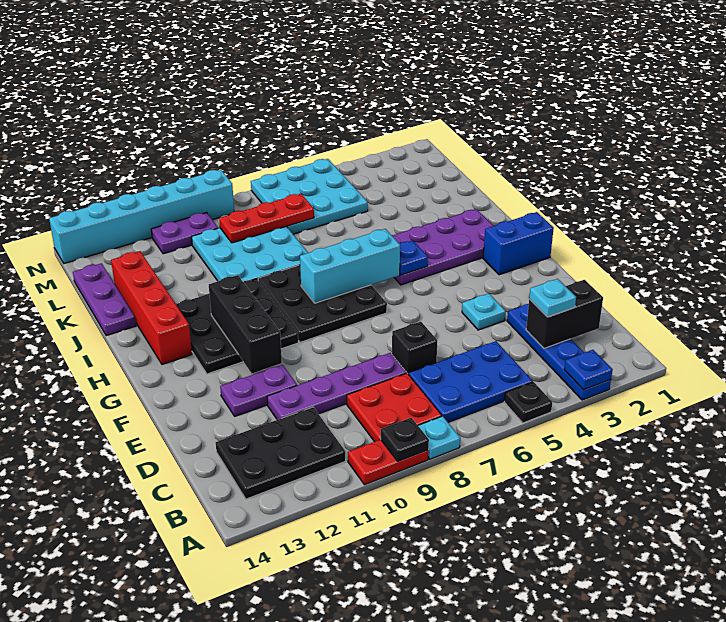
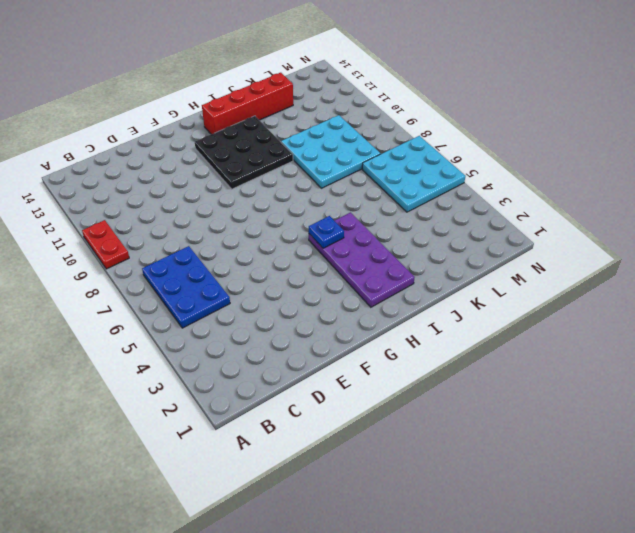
none -> blue 1x4 plate [507,304,611,400]
none -> black 1x1 plate [504,382,552,423]
none -> cyan 1x1 plate [418,416,460,459]

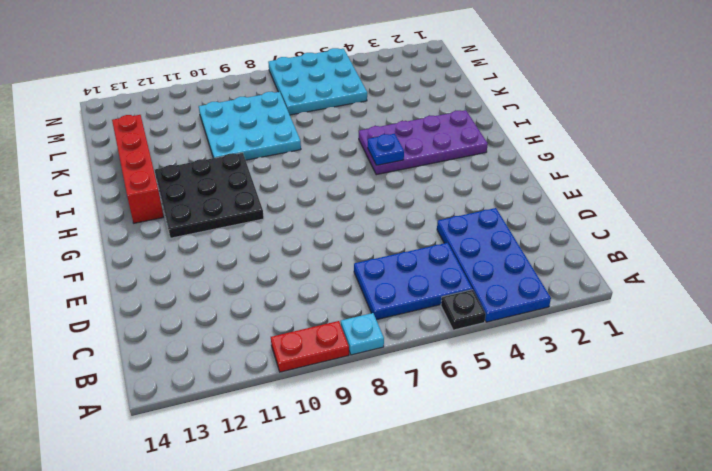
blue 2x4 plate [437,208,551,322] -> blue 1x4 plate [507,304,611,400]
none -> red 2x2 plate [347,373,442,442]
none -> black 2x3 plate [216,407,346,499]
none -> black 1x1 brick [392,322,437,375]

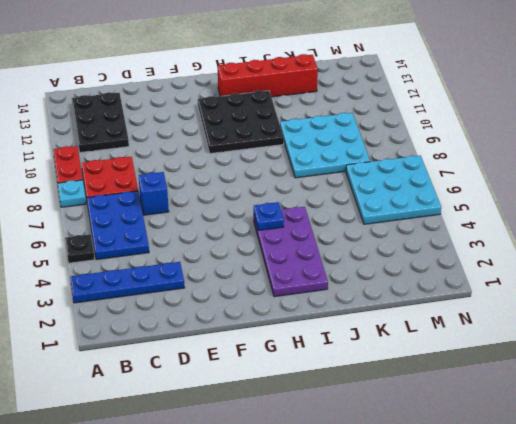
blue 1x1 brick [139,172,169,215] -> black 1x1 brick [392,322,437,375]
none -> purple 1x4 plate [267,353,406,420]
none -> cyan 1x1 plate [462,294,506,330]
none -> purple 1x2 plate [220,365,297,416]

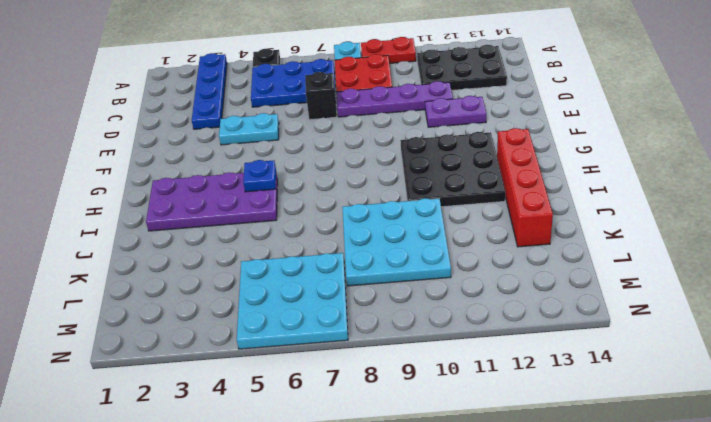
cyan 1x2 plate [219,113,279,145] -> cyan 1x1 plate [462,294,506,330]
none -> blue 1x2 brick [483,212,554,275]
none -> black 3x3 plate [258,264,387,342]
none -> purple 1x3 plate [73,263,136,336]

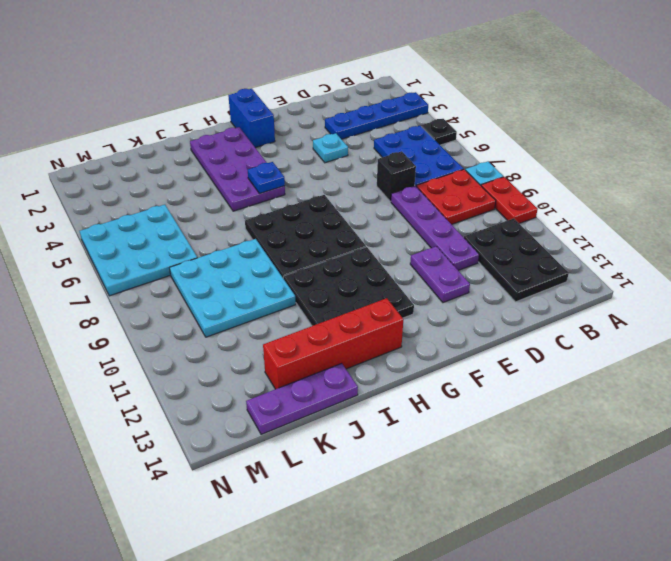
none -> purple 1x2 plate [151,213,218,254]
none -> cyan 1x6 brick [49,170,234,263]
none -> blue 1x1 plate [564,350,613,390]

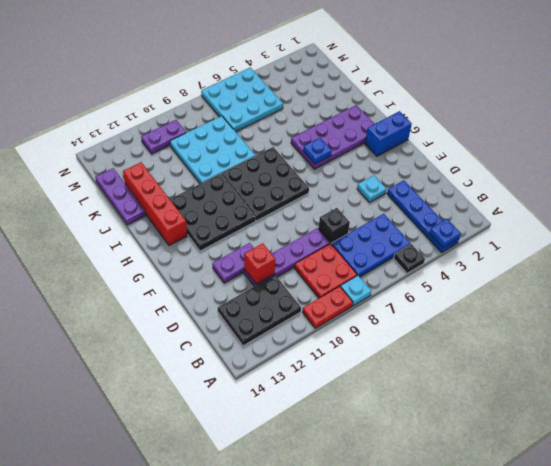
red 1x1 brick [244,243,275,284] -> none
none -> cyan 1x6 brick [49,170,234,263]
none -> black 1x1 plate [381,418,429,461]
none -> black 1x2 brick [526,280,603,348]

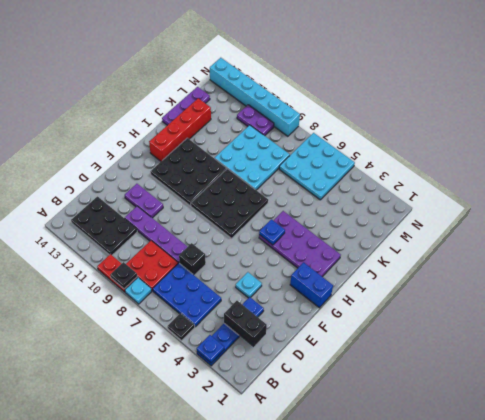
none -> black 1x3 brick [209,275,282,373]
none -> cyan 1x3 brick [300,229,400,303]
none -> red 1x3 plate [219,194,314,243]

